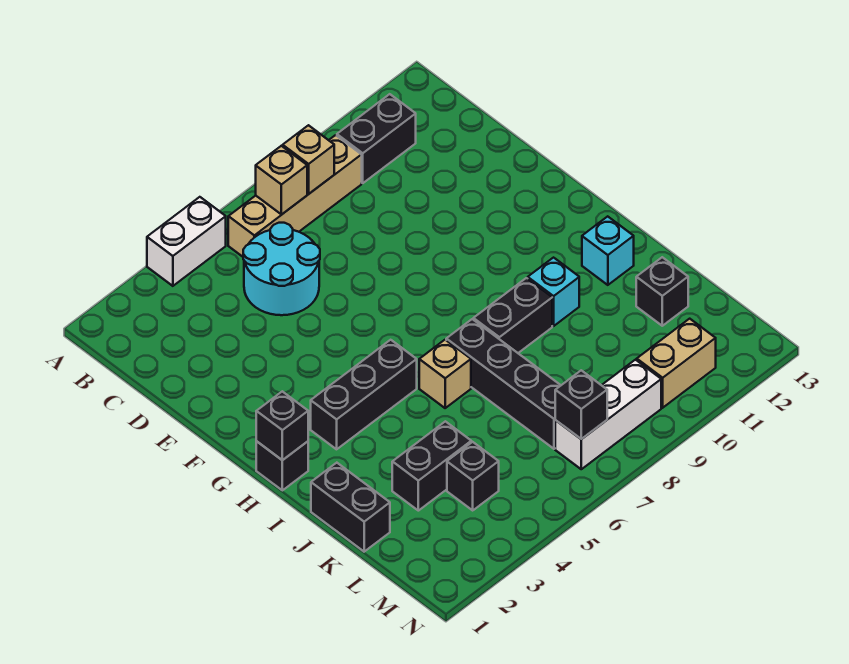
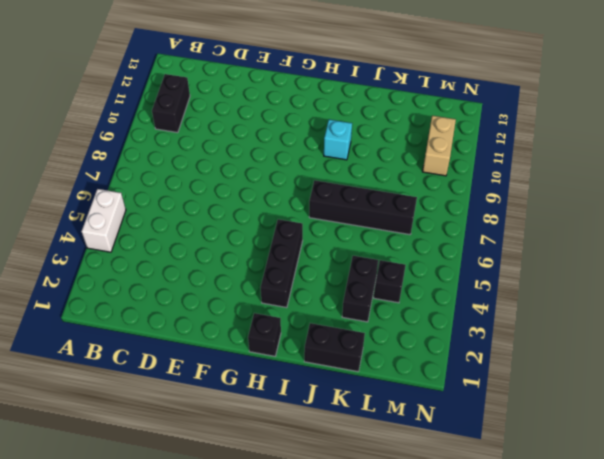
none -> tan 1x4 brick [228,135,362,257]
none -> cyan 2x2 round brick [243,223,320,315]
none -> tan 1x1 brick [419,340,471,408]

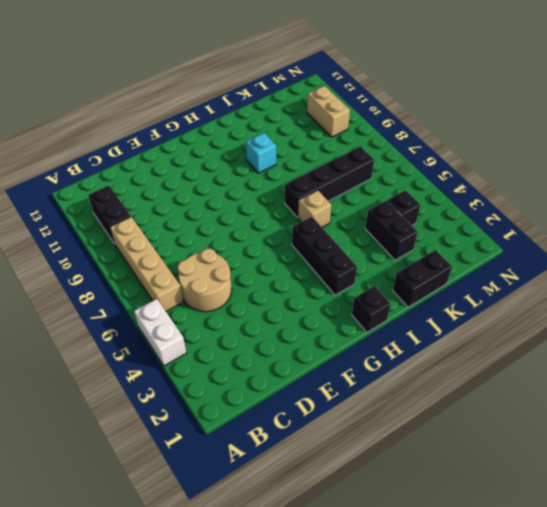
tan 2x2 round brick [178,248,232,312] -> cyan 2x2 round brick [243,223,320,315]
none -> black 1x2 brick [473,278,552,353]
none -> cyan 1x1 brick [582,216,634,285]
none -> black 1x1 brick [636,257,688,326]

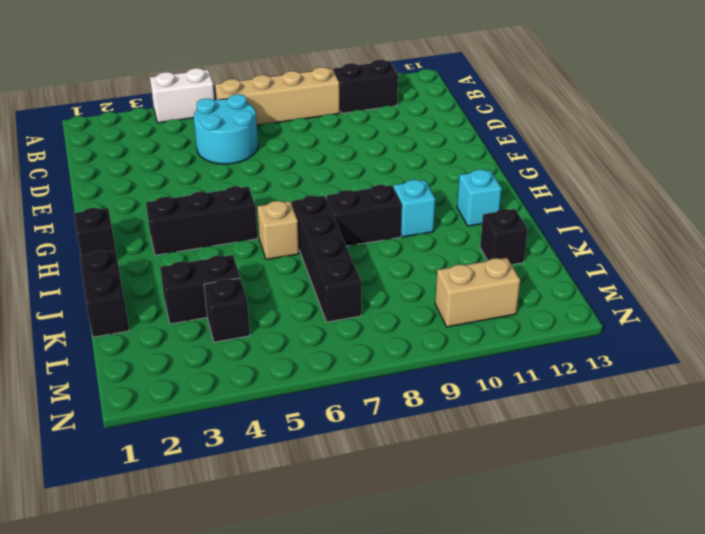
none -> white 1x3 brick [555,360,661,469]
none -> tan 1x1 brick [256,146,307,214]
none -> tan 1x1 brick [283,125,334,194]

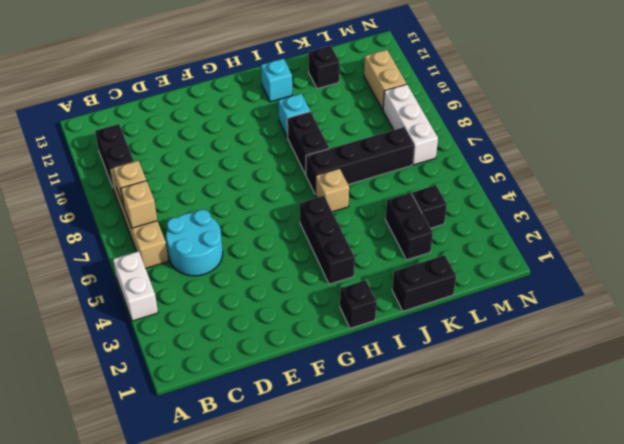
none -> black 1x1 brick [256,391,308,460]
none -> black 1x1 brick [555,370,607,439]

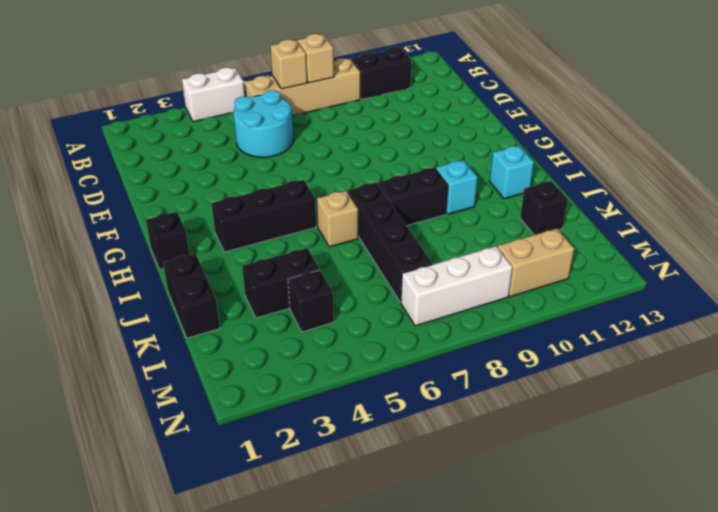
none -> black 1x1 brick [256,391,308,460]
none -> black 1x1 brick [555,370,607,439]

